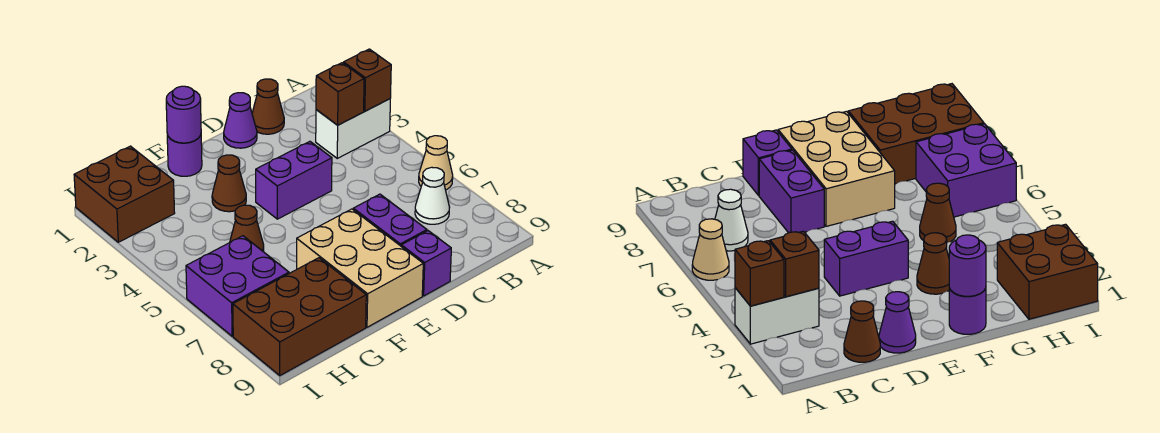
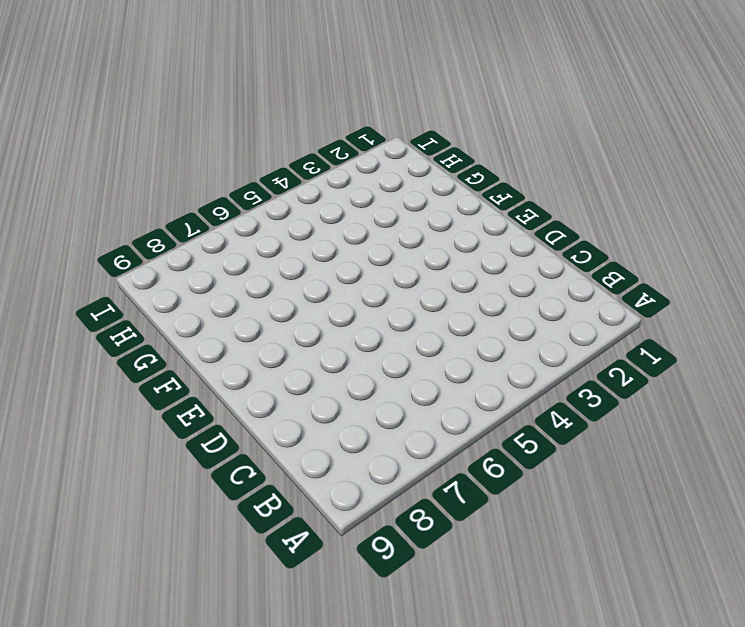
none -> white 1x2 brick [316,99,390,158]
none -> tan 1x1 cone [419,136,453,190]
none -> white 1x1 cone [415,167,450,224]

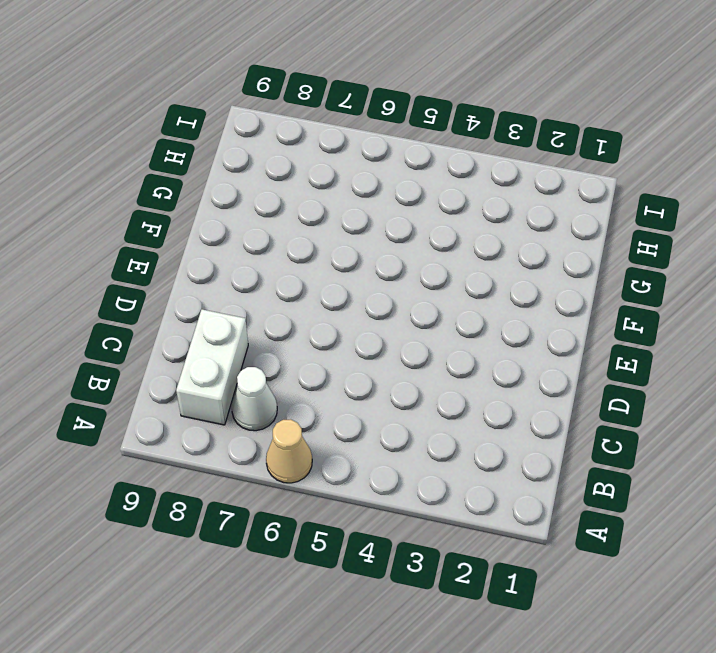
white 1x2 brick [176,309,248,425] -> white 1x2 brick moved to [316,99,390,158]
none -> brown 1x1 cone [252,79,284,134]
none -> purple 1x1 cone [224,93,257,148]
none -> purple 1x2 brick [256,141,332,219]

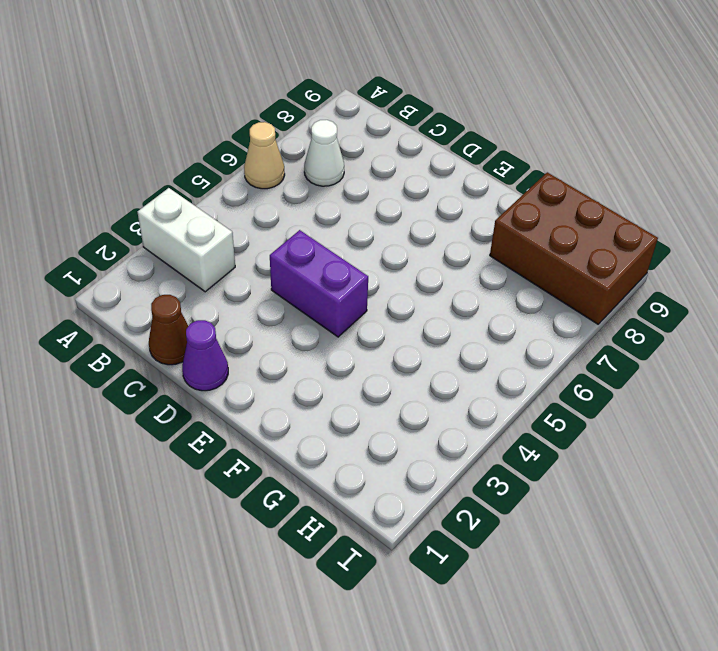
none -> purple 1x2 brick [353,194,427,246]
none -> purple 1x1 brick [401,231,451,296]
none -> tan 2x3 brick [297,209,423,327]

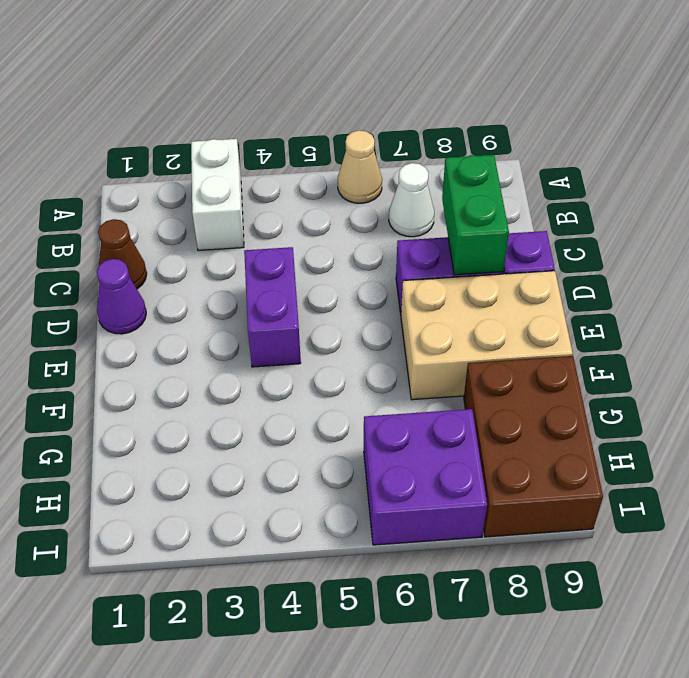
green 1x2 brick [442,155,509,275] -> none
none -> purple 1x1 round brick [167,135,202,176]
none -> brown 1x1 cone [212,155,246,212]
none -> brown 1x1 cone [230,205,264,252]

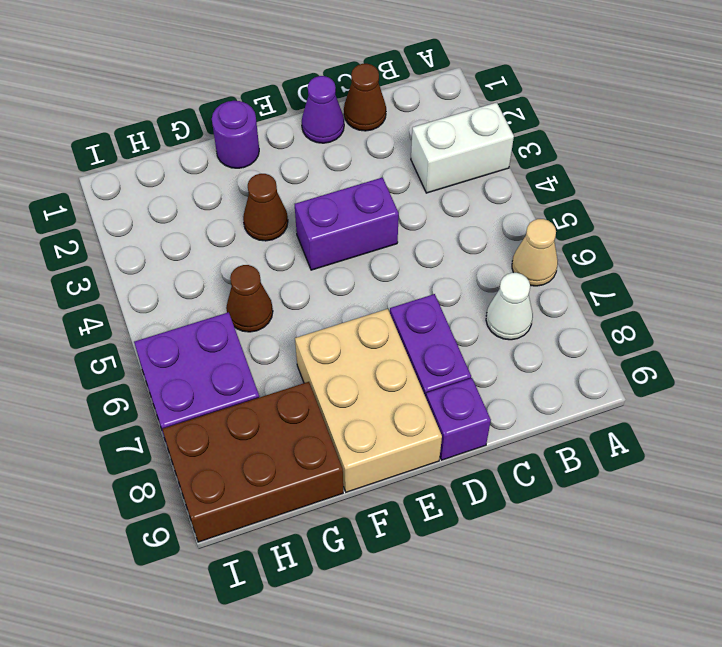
none -> brown 2x2 brick [74,146,175,242]
none -> brown 1x1 brick [344,49,391,111]
none -> brown 1x1 brick [316,63,364,125]

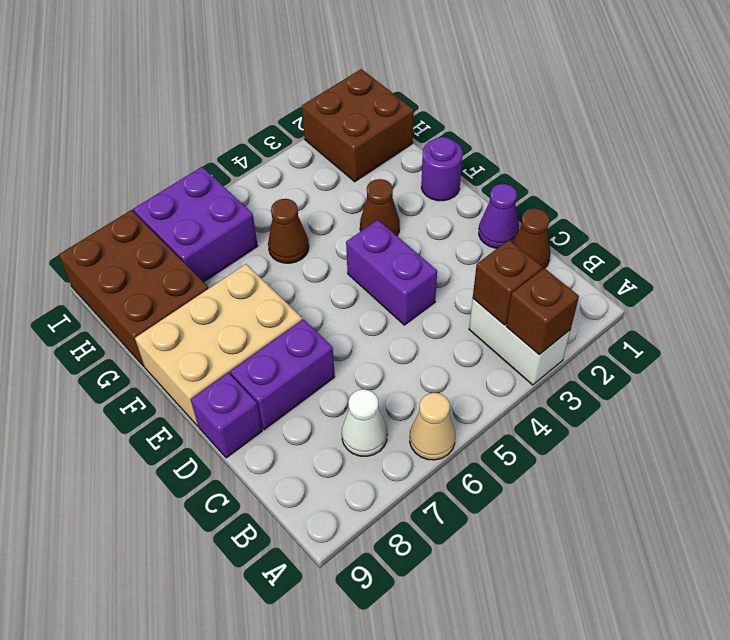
none -> purple 1x1 round brick [166,86,201,143]

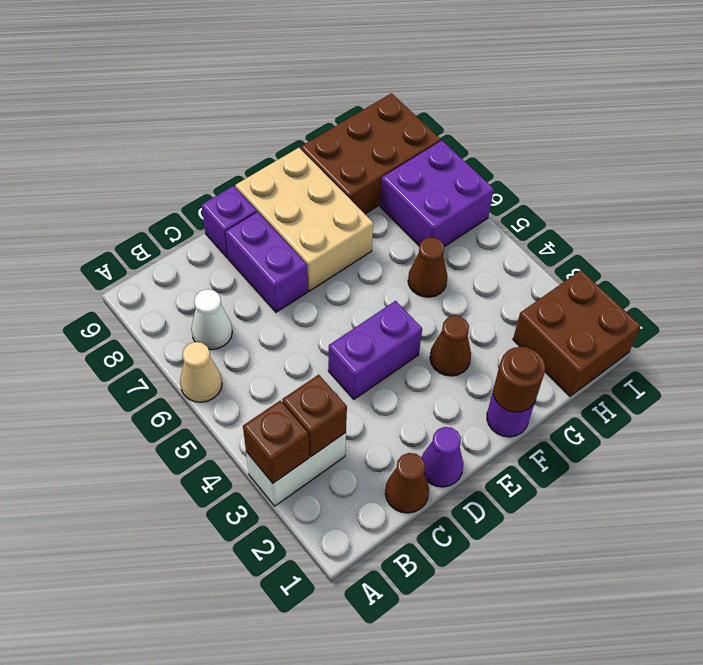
brown 1x1 round brick [493,347,545,412] -> purple 1x1 round brick [166,86,201,143]

